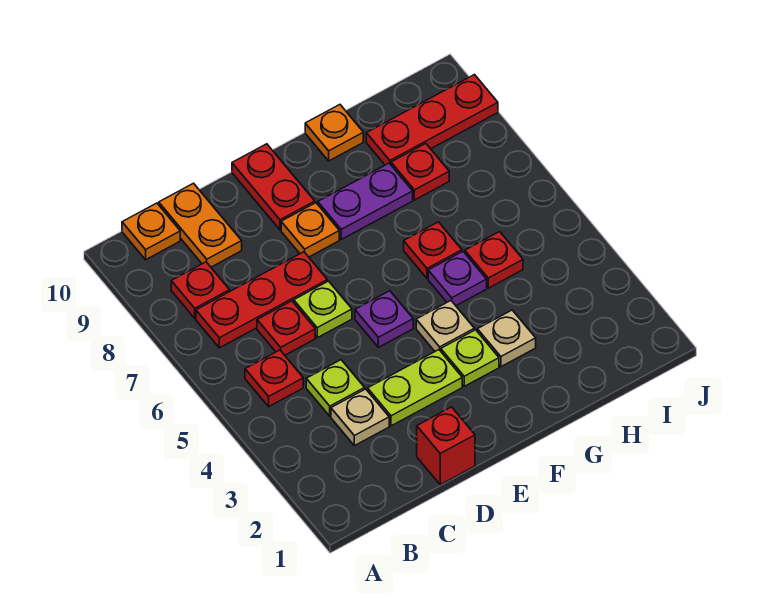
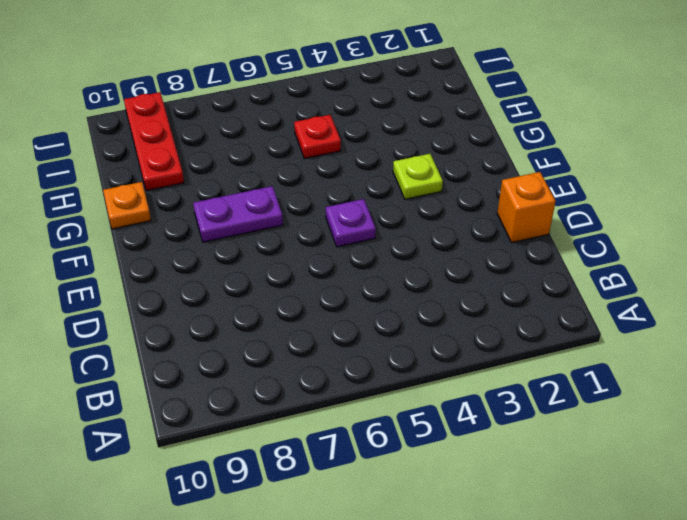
orange 1x1 brick [497,172,556,243] -> red 1x1 brick [417,407,475,485]
purple 1x2 plate [193,186,283,242] -> purple 1x2 plate turned to [318,163,413,239]
none -> red 1x1 plate [245,350,303,406]
none -> red 1x3 plate [196,252,327,348]
none -> red 1x1 plate [171,262,230,318]

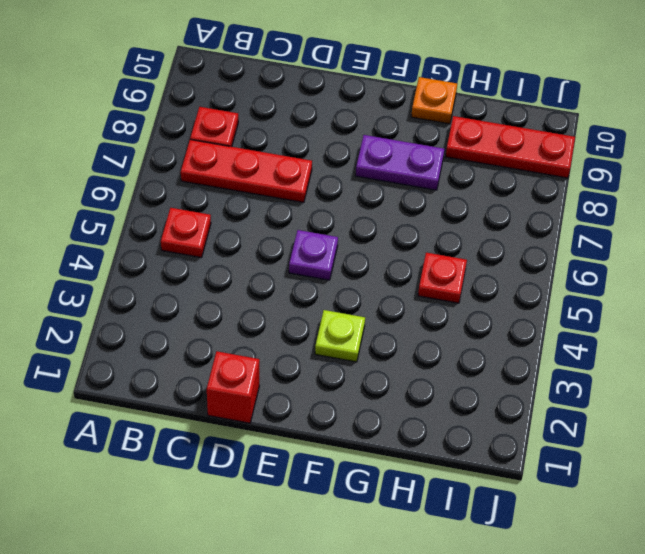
none -> orange 1x1 plate [122,203,180,260]
none -> tan 1x1 plate [331,389,389,446]
none -> lime 1x1 plate [306,360,365,416]

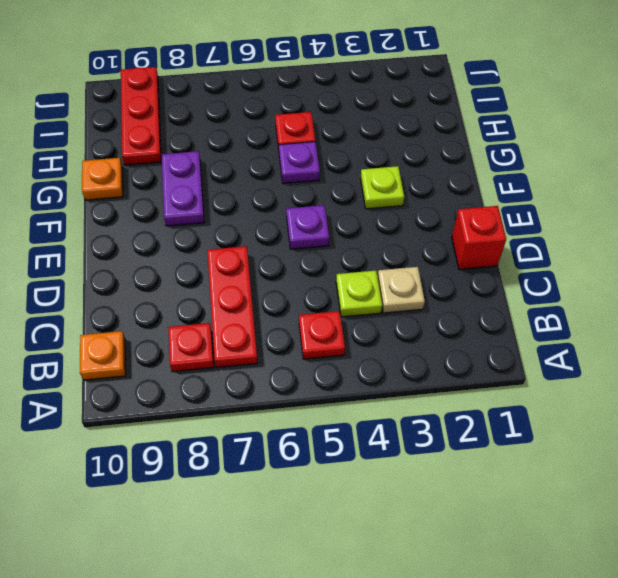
none -> red 1x1 plate [257,301,315,355]
none -> orange 1x2 plate [159,183,242,267]
none -> lime 1x2 plate [368,350,462,426]

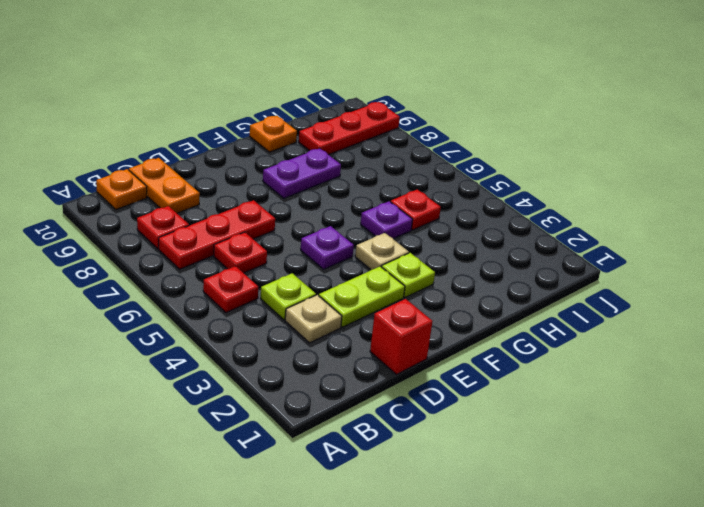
none -> lime 1x1 plate [294,281,352,338]
none -> orange 1x1 plate [281,203,339,257]
none -> red 1x2 plate [232,144,315,230]

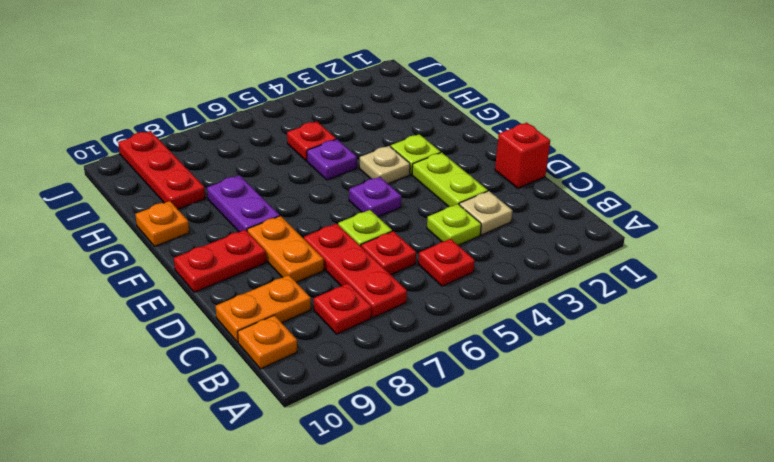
orange 1x2 plate [247,216,324,283] -> orange 1x1 plate [281,203,339,257]
none -> tan 1x1 plate [477,310,536,367]
none -> red 1x1 plate [404,222,462,279]
none -> red 1x1 plate [391,143,449,200]

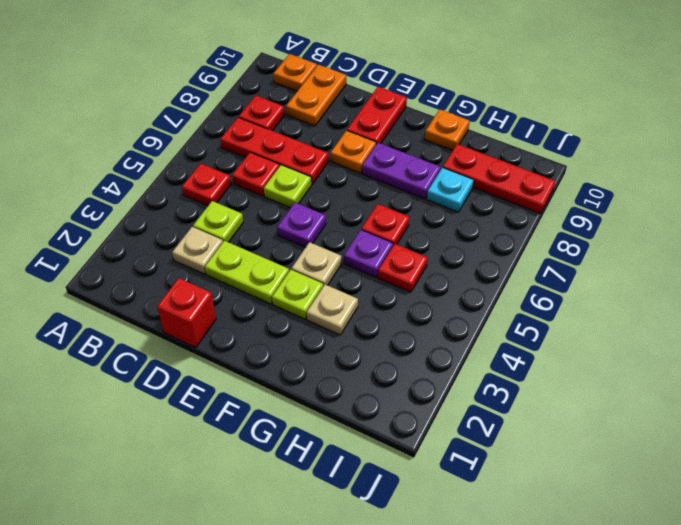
cyan 1x1 plate [427,168,474,212] -> red 1x1 plate [391,143,449,200]

